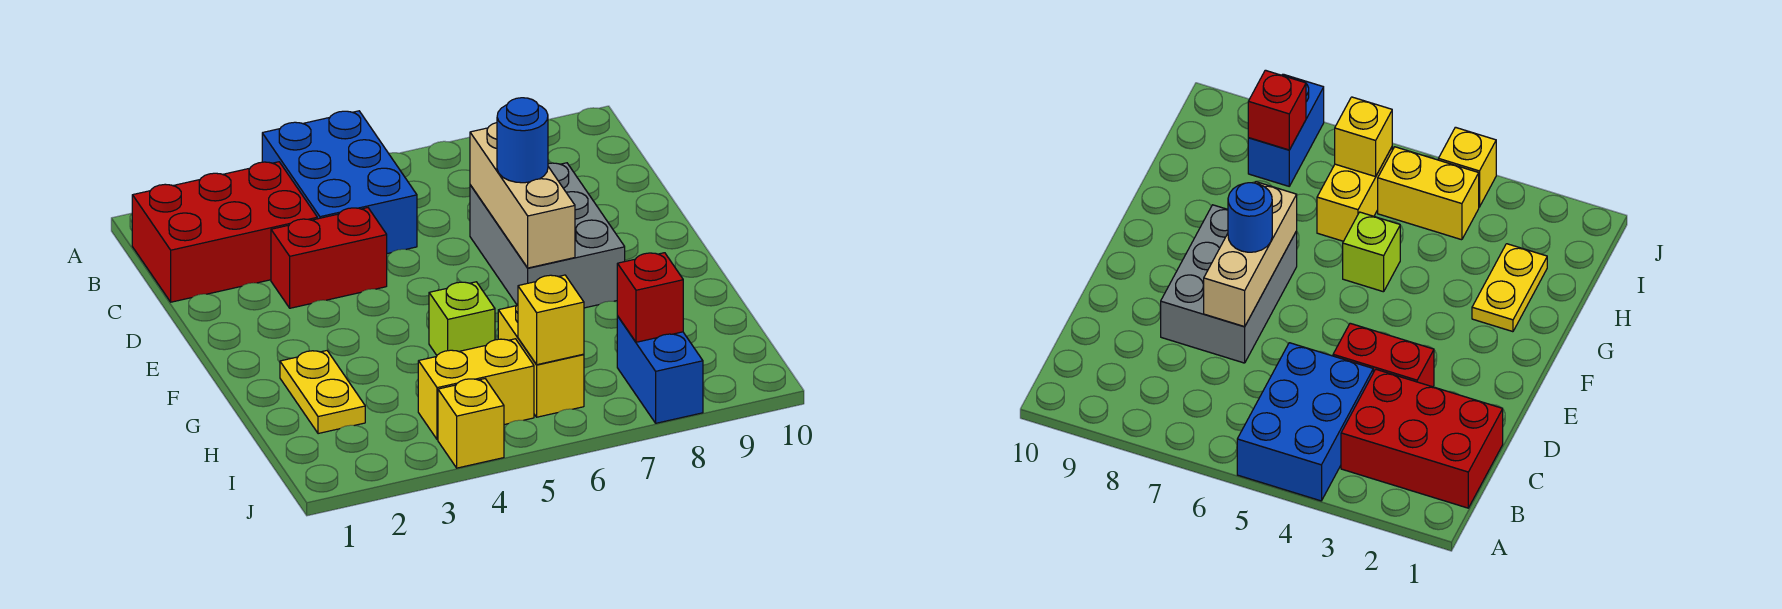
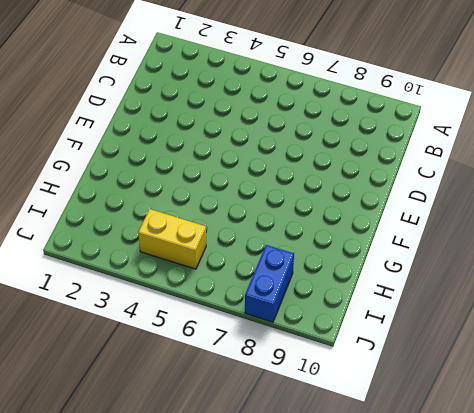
none -> blue 2x3 brick [262,111,417,254]
none -> red 2x3 brick [132,162,317,302]
none -> red 1x2 brick [271,208,387,308]

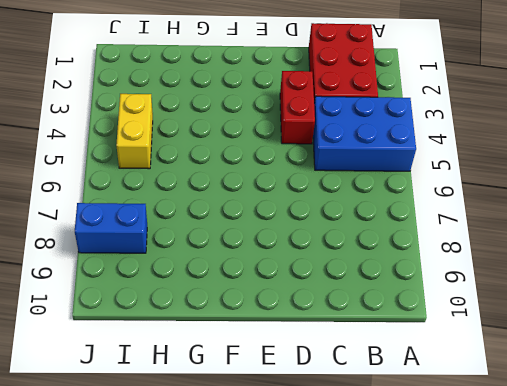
none -> grey 2x3 brick [470,163,625,308]
none -> yellow 1x2 plate [280,351,365,434]
none -> lime 1x1 brick [429,282,495,355]

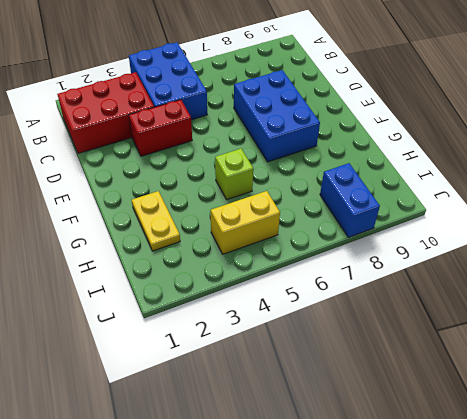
blue 2x3 brick [234,70,320,162] -> grey 2x3 brick [470,163,625,308]
none -> yellow 1x2 brick [498,304,584,417]
none -> yellow 1x1 brick [438,379,504,468]
none -> tan 1x3 brick [470,123,575,268]

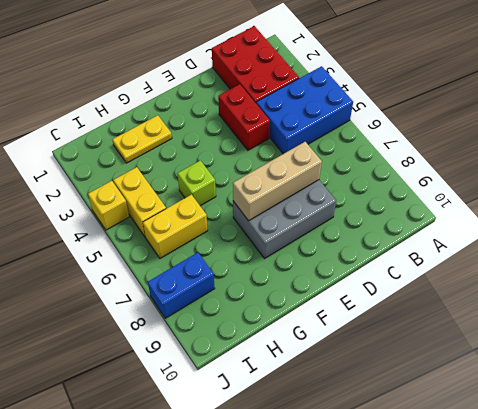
none -> yellow 1x1 brick [518,275,584,365]
none -> red 1x1 brick [617,253,683,342]
none -> blue 1x1 round brick [497,98,548,183]

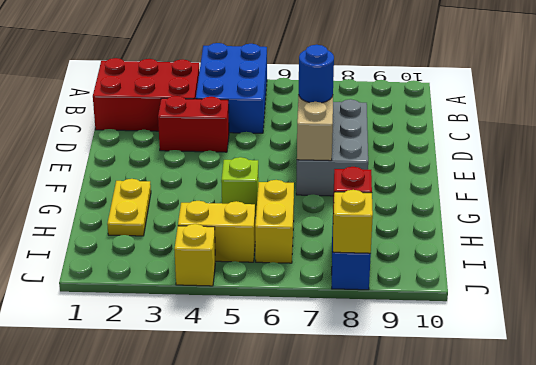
yellow 1x1 brick [333,190,373,253] -> yellow 1x1 brick moved to [518,275,584,365]

